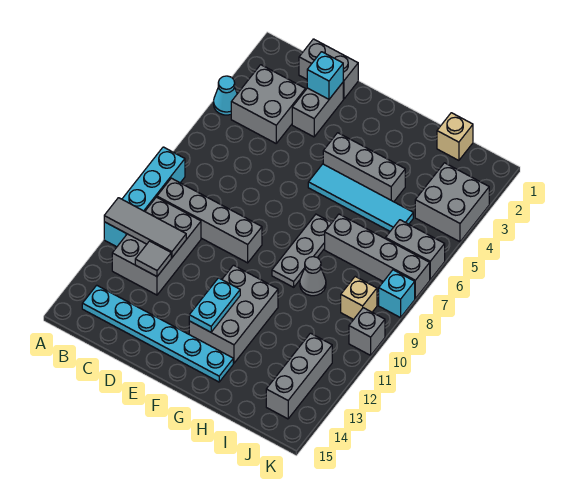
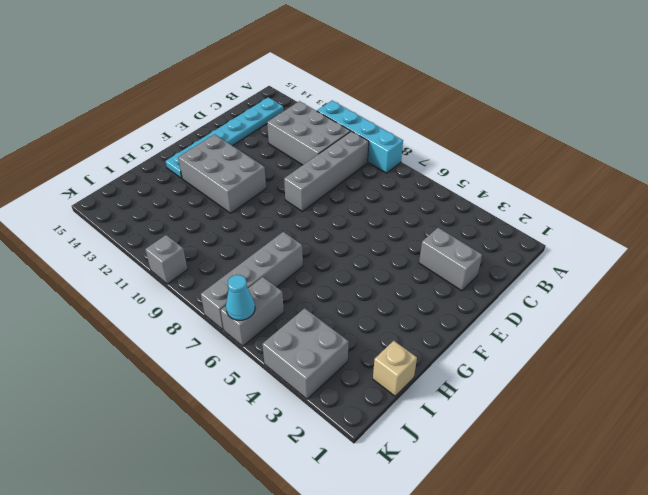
cyan 1x1 cone [226,275,255,320] -> cyan 1x1 cone moved to [214,76,237,115]
none -> grey 2x2 brick [231,65,305,143]
none -> grey 1x2 brick [299,39,358,99]
none -> grey 1x3 brick [323,133,405,202]

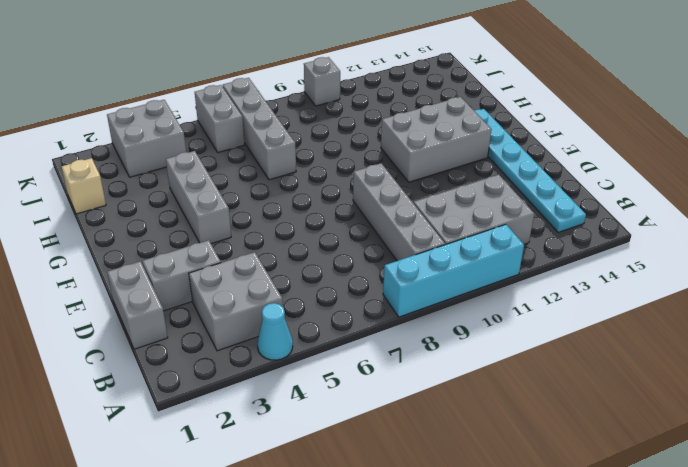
none -> cyan 1x4 tile [308,164,413,231]
none -> grey 1x3 plate [272,214,332,287]
none -> grey 1x1 cone [300,257,326,296]

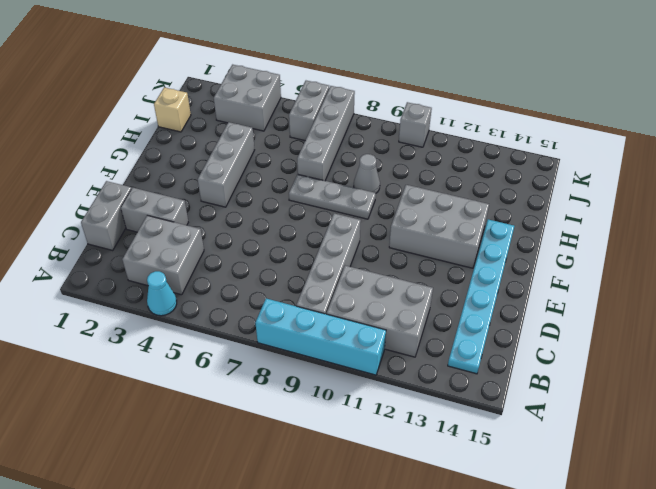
none -> cyan 1x4 tile [308,164,413,231]
none -> tan 1x1 brick [341,277,377,320]
none -> grey 1x3 brick [266,333,332,419]

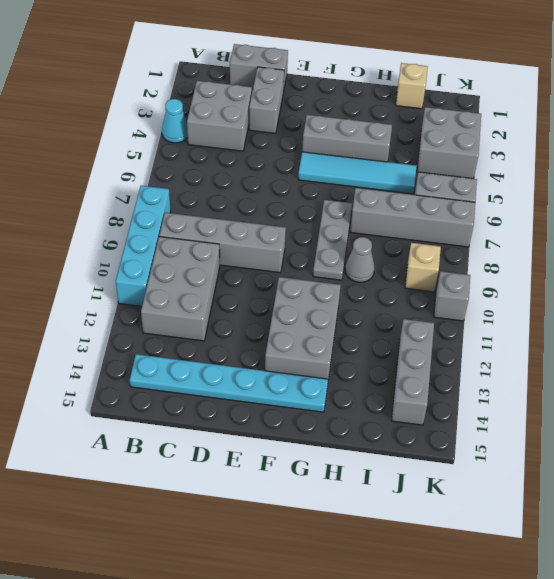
none -> cyan 1x1 brick [379,270,415,318]
none -> grey 1x3 tile [104,198,186,257]
none -> grey 1x1 tile [135,241,171,277]

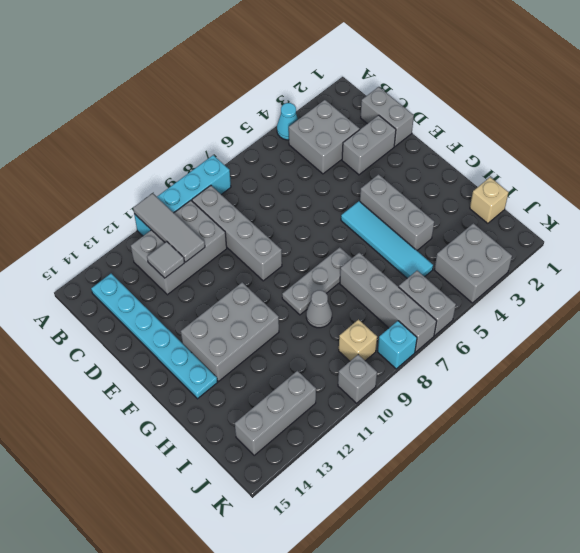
none -> cyan 1x1 brick [307,52,343,99]
none -> cyan 1x2 plate [189,278,240,332]

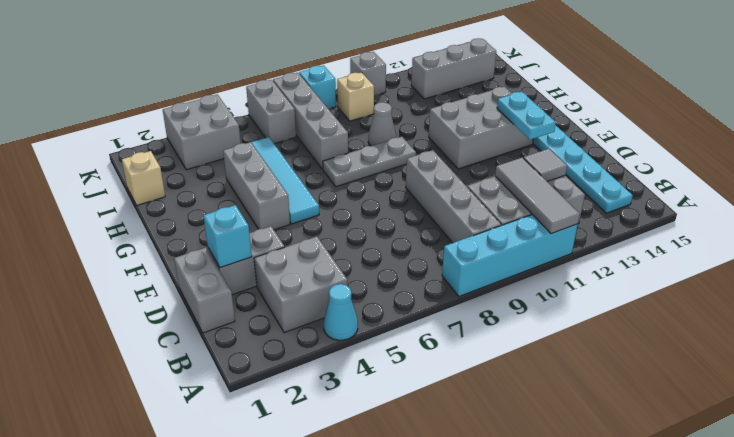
cyan 1x2 plate [497,92,556,140] -> cyan 1x2 plate turned to [189,278,240,332]

